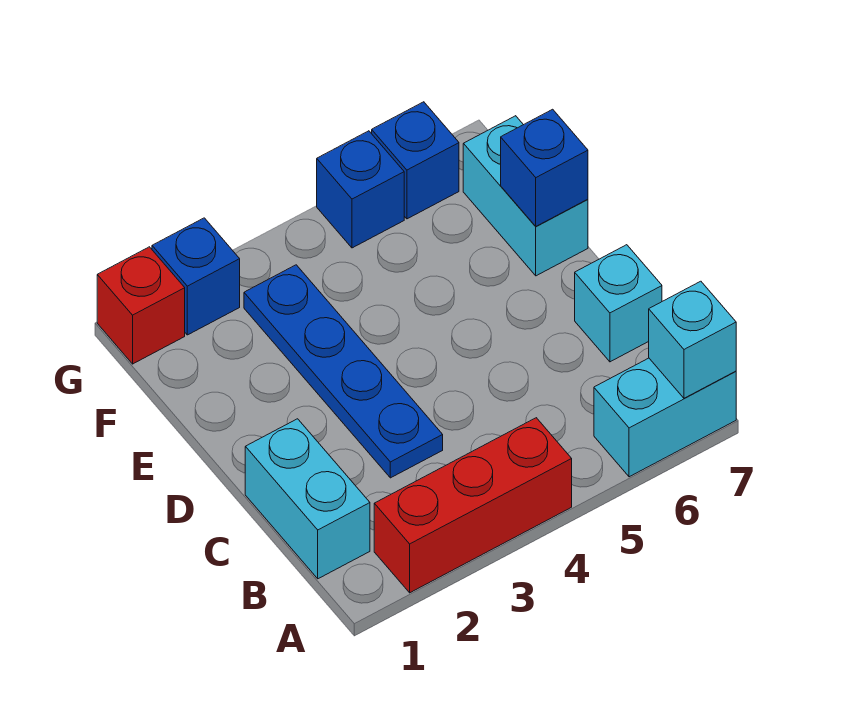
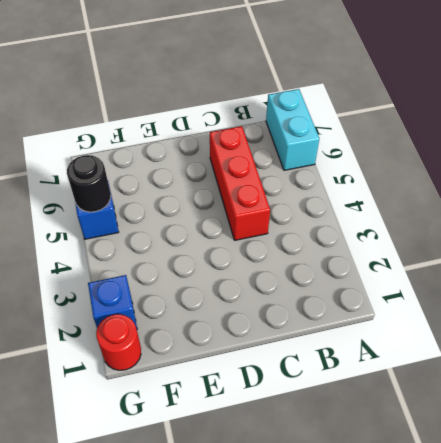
red 1x3 brick [210,126,270,240] -> red 1x3 brick moved to [374,418,572,593]
red 1x1 round brick [96,314,141,370] -> red 1x1 brick [97,247,185,364]
black 1x1 round brick [67,155,111,212] -> none
none -> cyan 1x2 brick [245,419,370,579]
none -> blue 1x4 plate [244,265,443,478]
none -> cyan 1x1 brick [575,245,662,362]

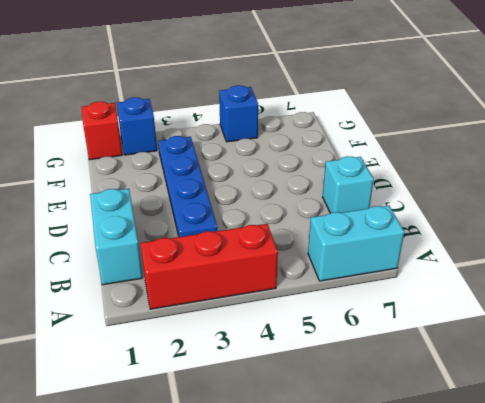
none -> cyan 1x2 brick [463,116,588,276]
none -> blue 1x1 brick [372,102,459,219]
none -> cyan 1x1 brick [649,281,736,398]

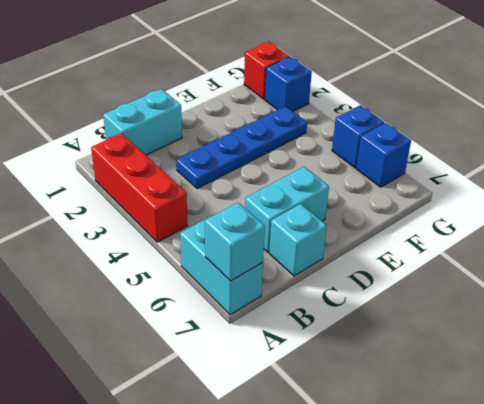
cyan 1x2 brick [245,167,329,252] -> cyan 1x2 brick moved to [463,116,588,276]
none -> blue 1x1 brick [501,109,588,226]

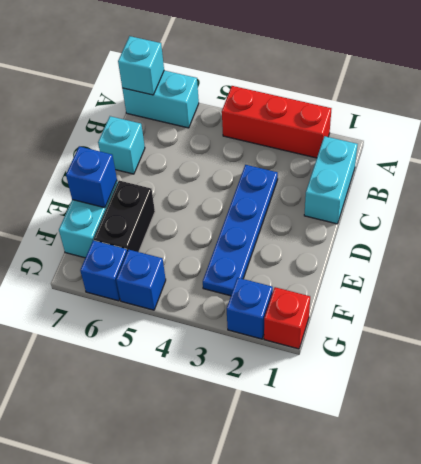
black 1x2 brick [94,181,155,252] -> none

